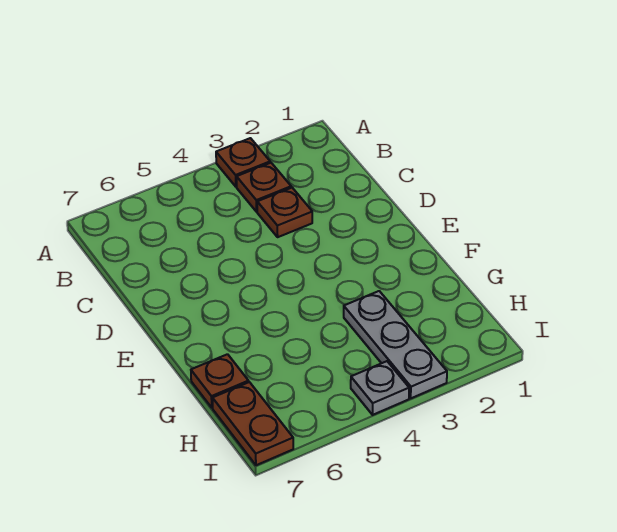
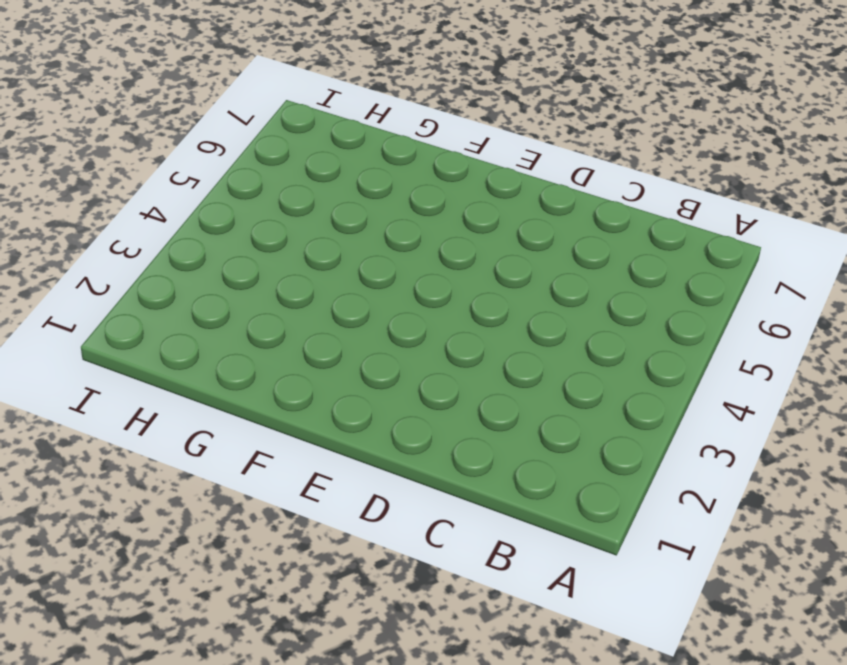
none -> brown 1x1 plate [216,138,270,187]
none -> brown 1x1 plate [237,163,291,212]

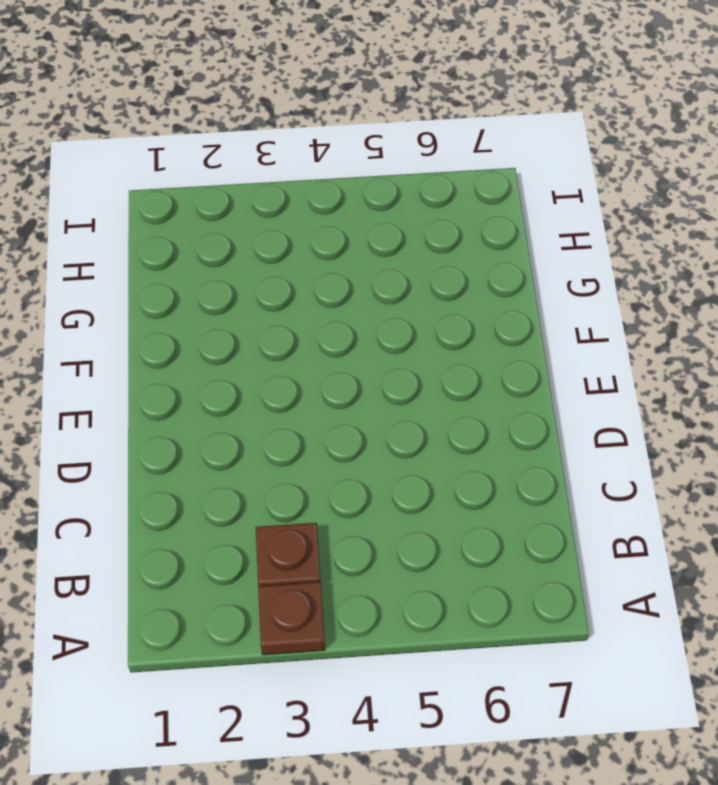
none -> brown 1x1 plate [257,188,312,237]
none -> grey 1x3 plate [344,291,447,398]

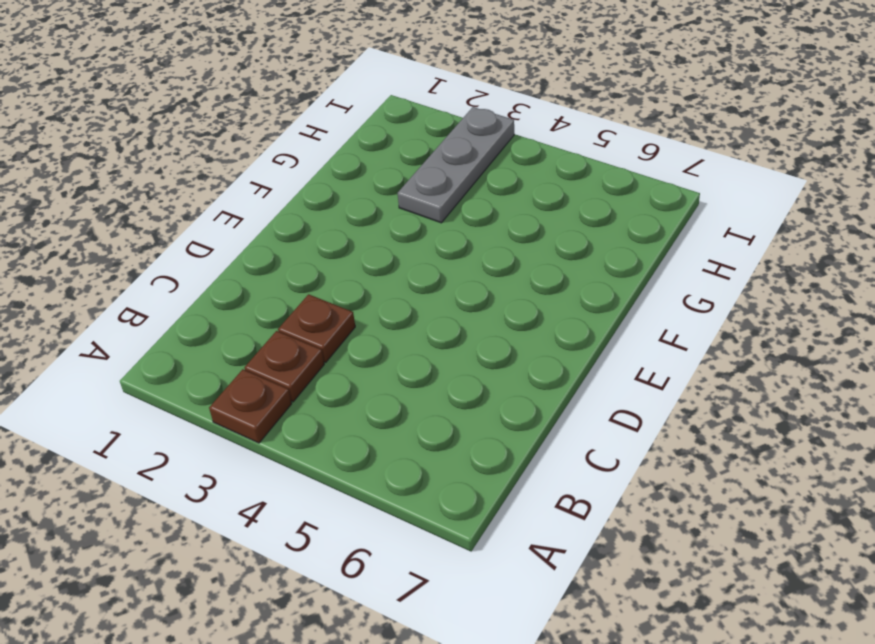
none -> brown 1x1 plate [191,354,249,408]
none -> brown 1x2 plate [212,382,293,465]

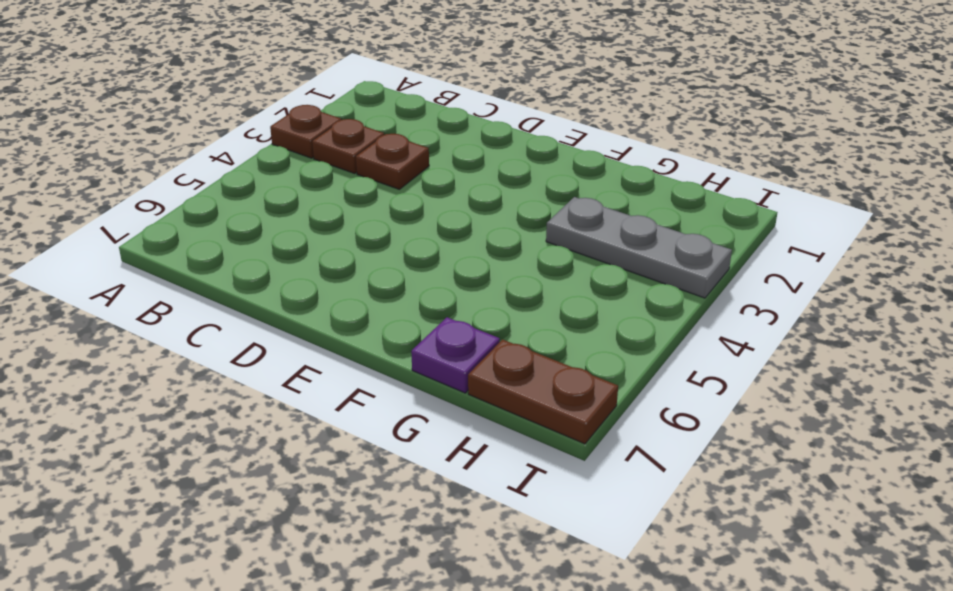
purple 1x1 plate [411,317,500,393] -> brown 1x1 plate [191,354,249,408]
none -> grey 1x1 plate [351,361,409,415]

